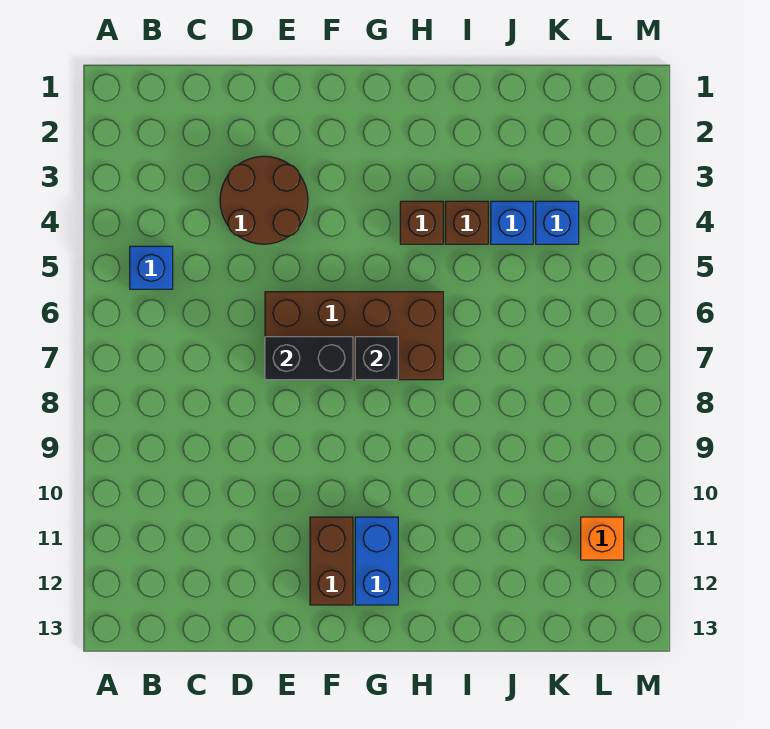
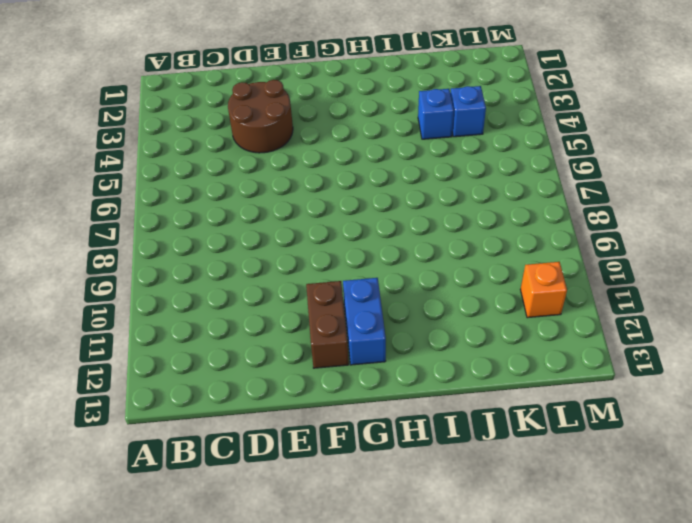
none -> blue 1x1 brick [130,246,173,289]
none -> brown 2x4 brick [265,292,443,380]
none -> brown 1x1 brick [400,201,443,244]

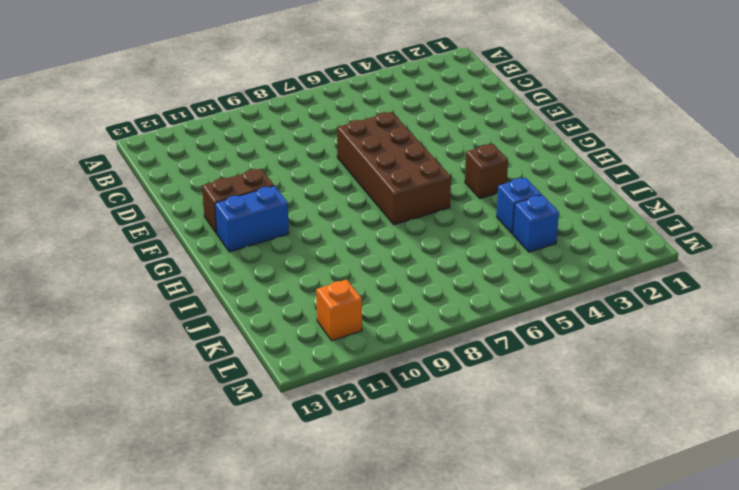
none -> blue 1x1 brick [130,246,173,289]
none -> brown 2x2 round brick [220,156,308,244]
none -> brown 1x1 brick [445,201,488,244]

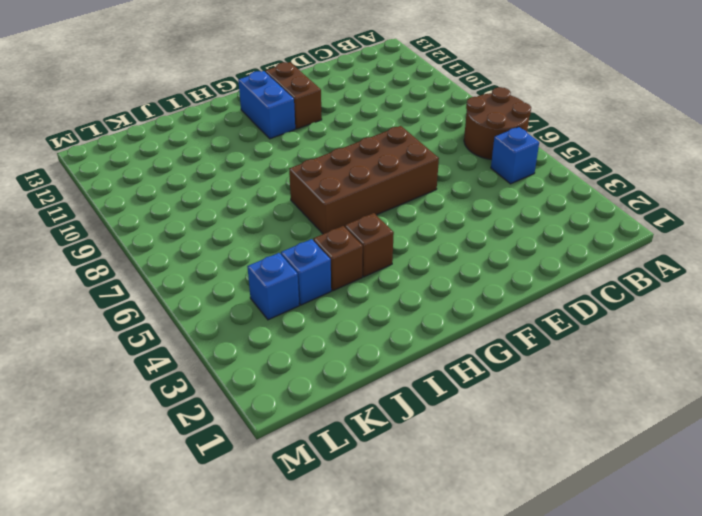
brown 2x2 round brick [464,87,531,160] -> brown 2x2 round brick moved to [220,156,308,244]
none -> orange 1x1 brick [581,517,624,560]
none -> black 1x2 brick [265,337,353,380]
none -> black 1x1 brick [355,337,398,380]

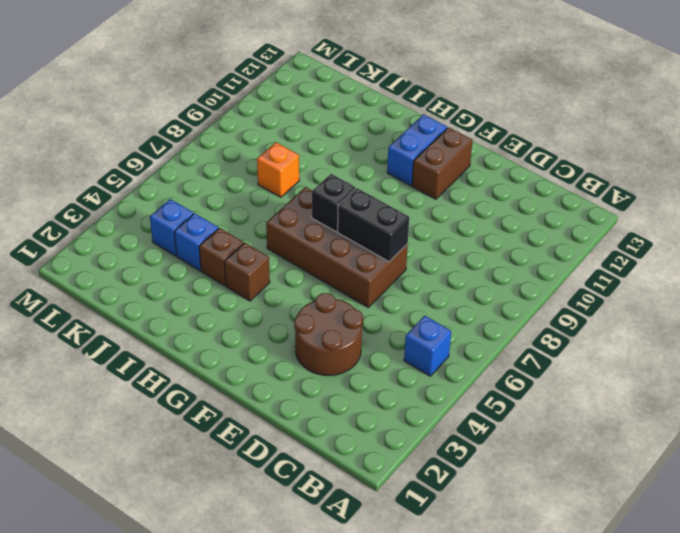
orange 1x1 brick [257,142,299,197] -> orange 1x1 brick moved to [581,517,624,560]

